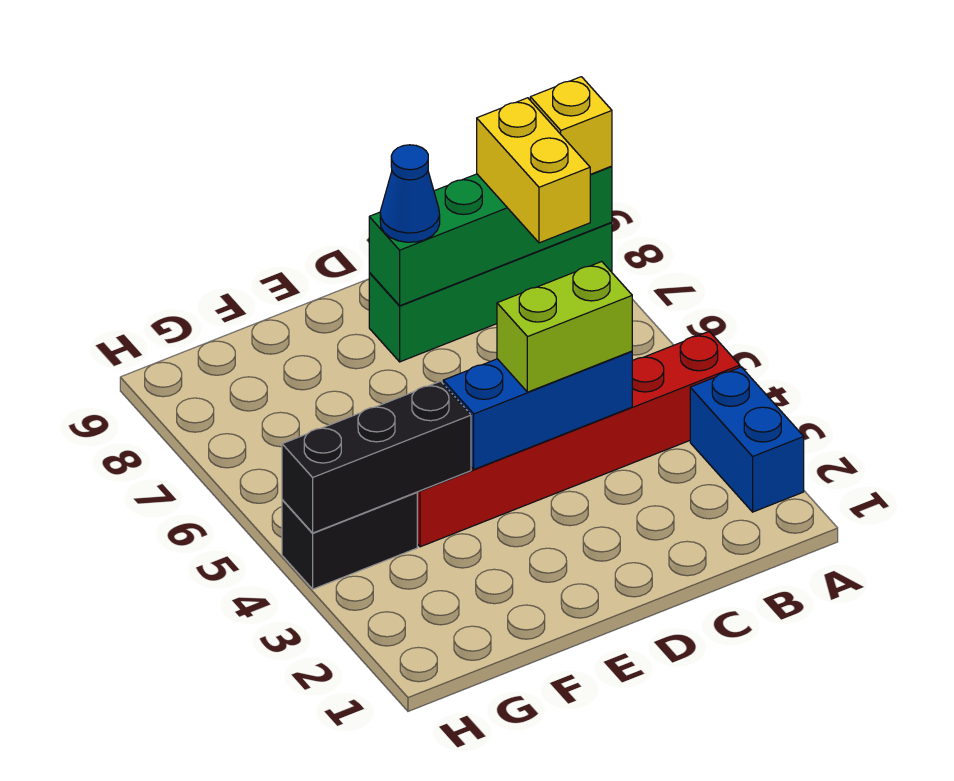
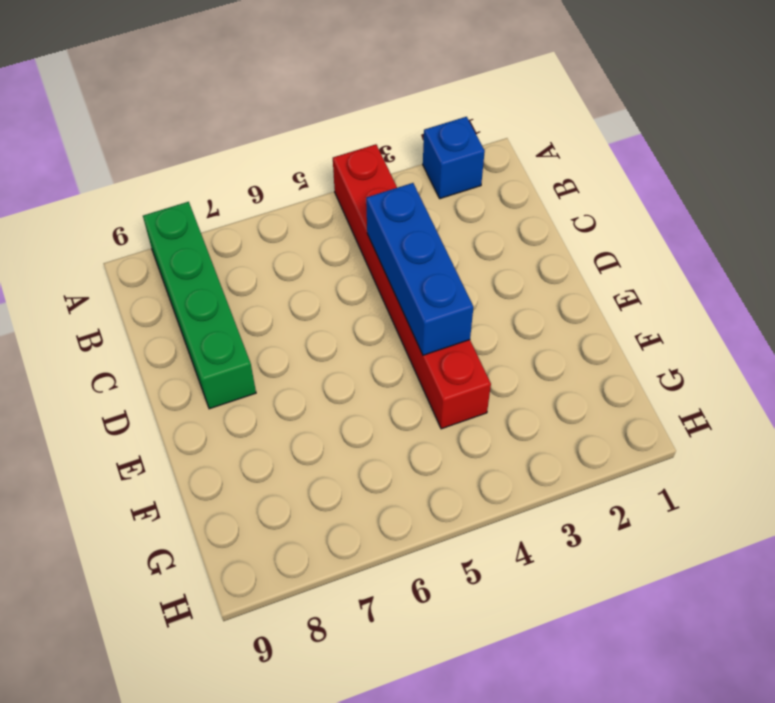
blue 1x1 brick [423,117,485,199] -> blue 1x2 brick [690,367,804,512]
none -> black 1x2 brick [282,492,417,589]
none -> green 1x4 brick [369,166,612,306]

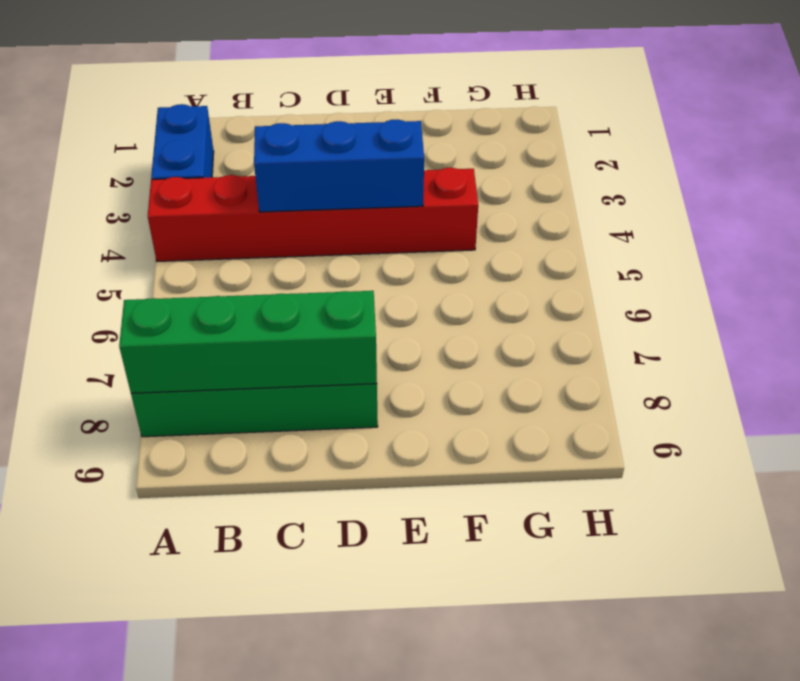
none -> black 1x2 brick [282,492,417,589]
none -> black 1x3 brick [282,381,471,533]

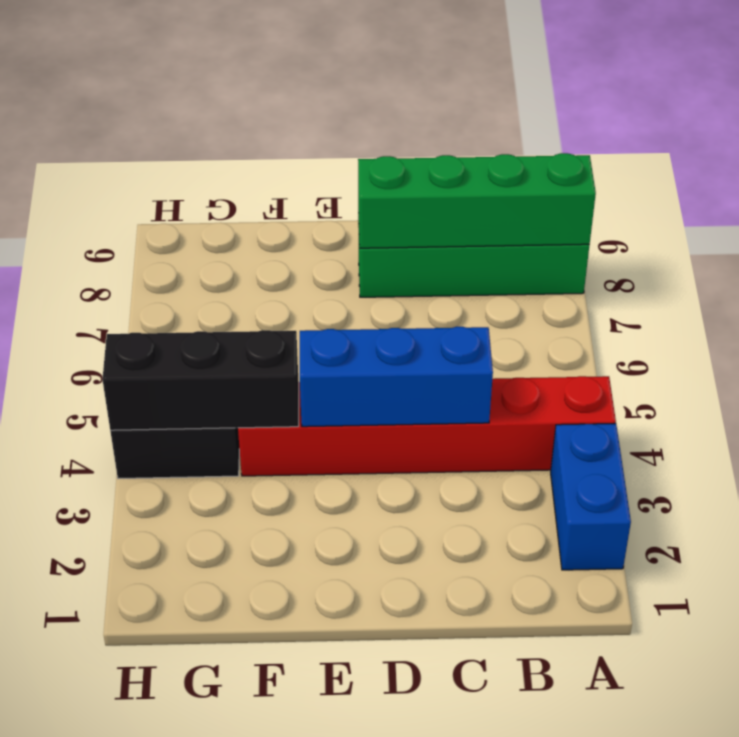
none -> yellow 1x1 brick [530,77,612,174]
none -> yellow 1x2 brick [477,98,590,243]

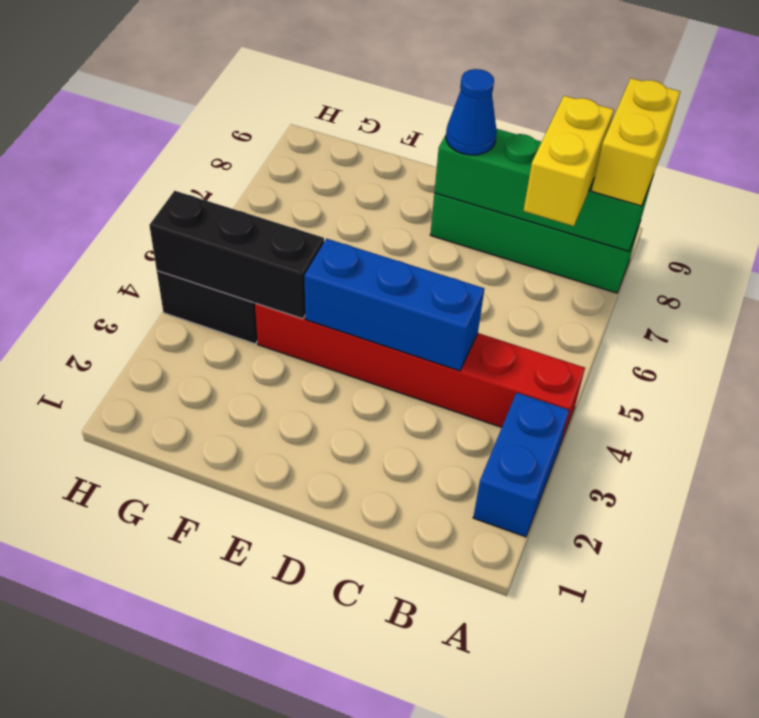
yellow 1x2 brick [592,78,680,206] -> yellow 1x1 brick [530,77,612,174]
none -> lime 1x2 brick [497,262,632,392]

